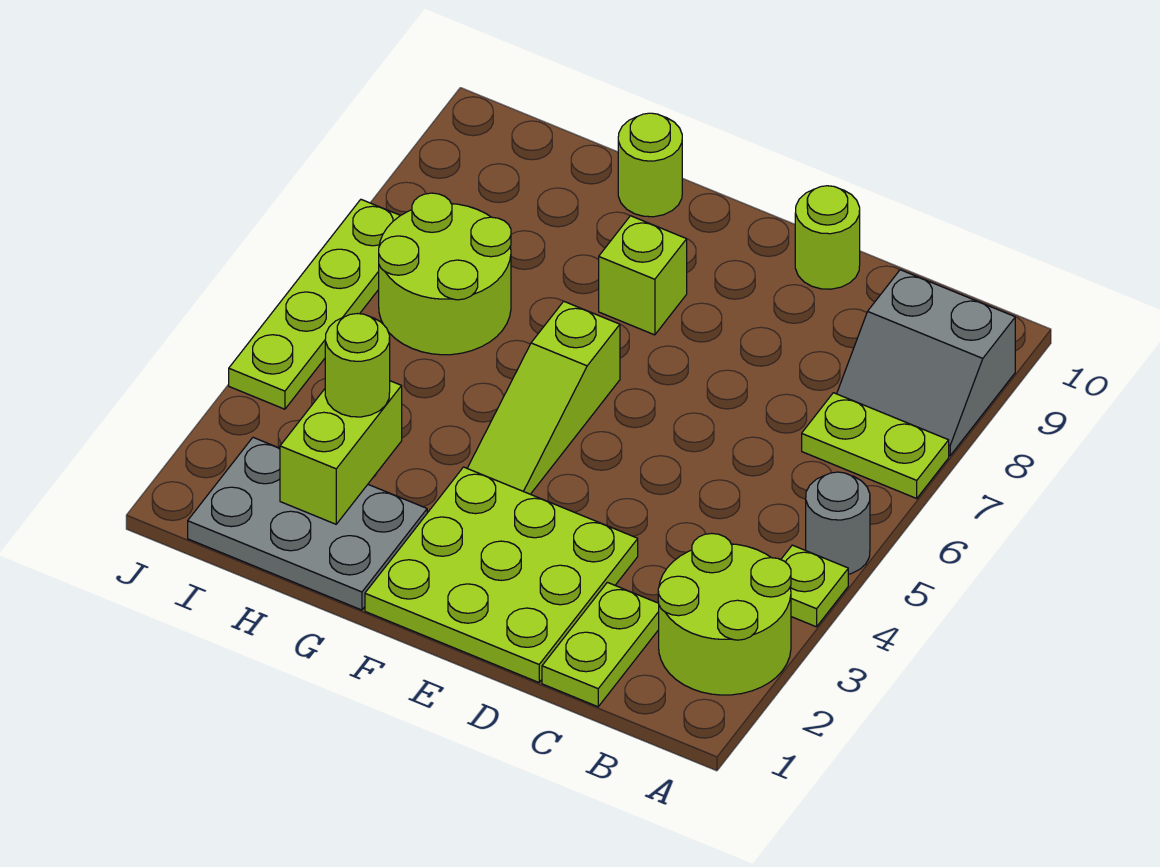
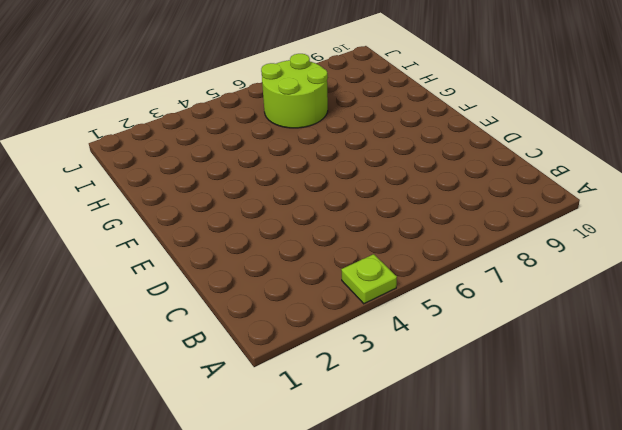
none -> lime 2x2 round brick [658,533,791,695]
none -> grey 1x1 round brick [806,472,870,574]
none -> lime 1x2 plate [802,393,949,498]

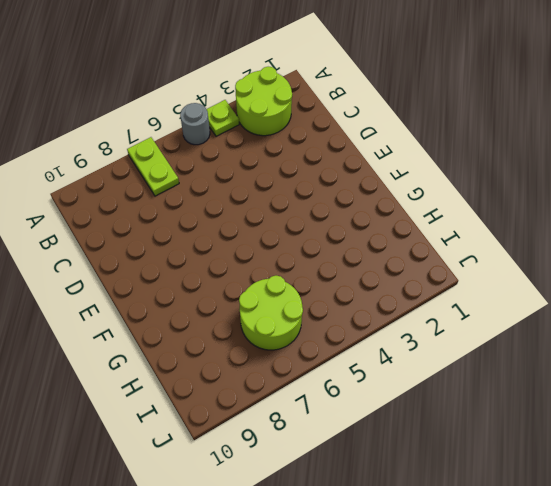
none -> grey 2x2 slope [837,270,1015,456]
none -> lime 1x2 plate [542,582,659,707]
none -> lime 3x3 plate [365,467,638,682]

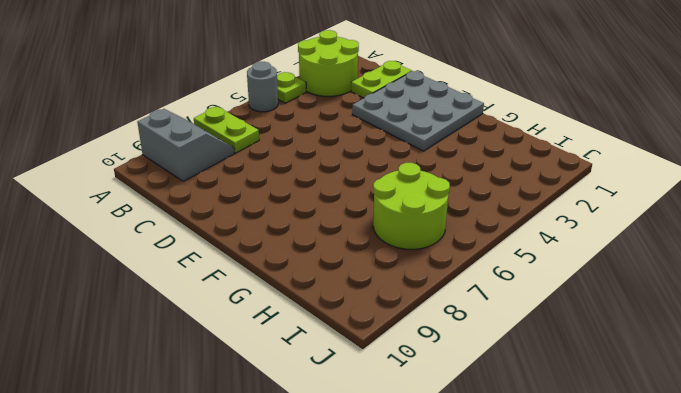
grey 3x3 plate [352,71,484,151] -> lime 3x3 plate [365,467,638,682]
none -> lime 1x1 round brick [795,186,860,289]
none -> lime 1x3 slope [467,301,620,494]
none -> lime 1x1 brick [599,216,687,335]

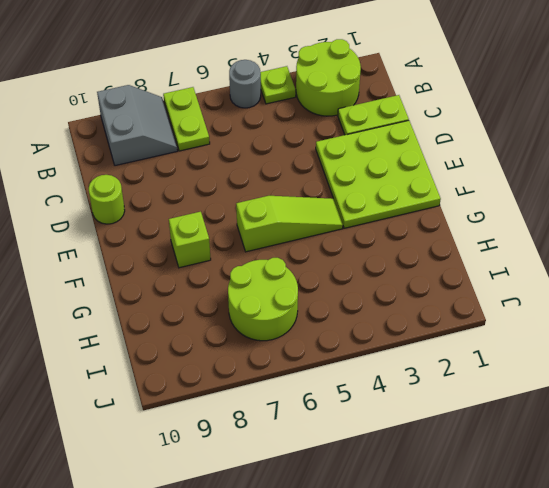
none -> grey 2x3 plate [188,437,427,610]
none -> lime 1x1 round brick [618,113,682,217]
none -> lime 1x4 plate [229,200,401,409]

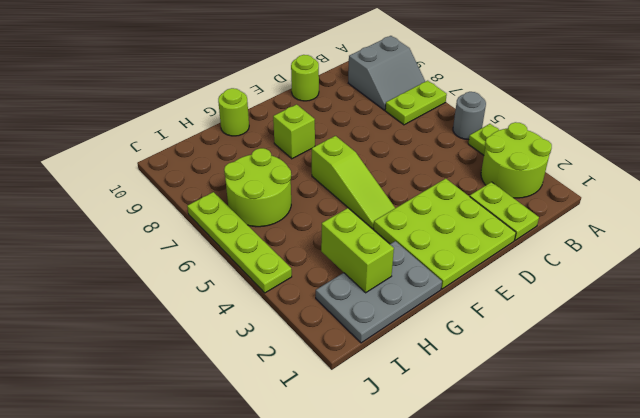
none -> lime 1x1 round brick [325,314,390,417]

